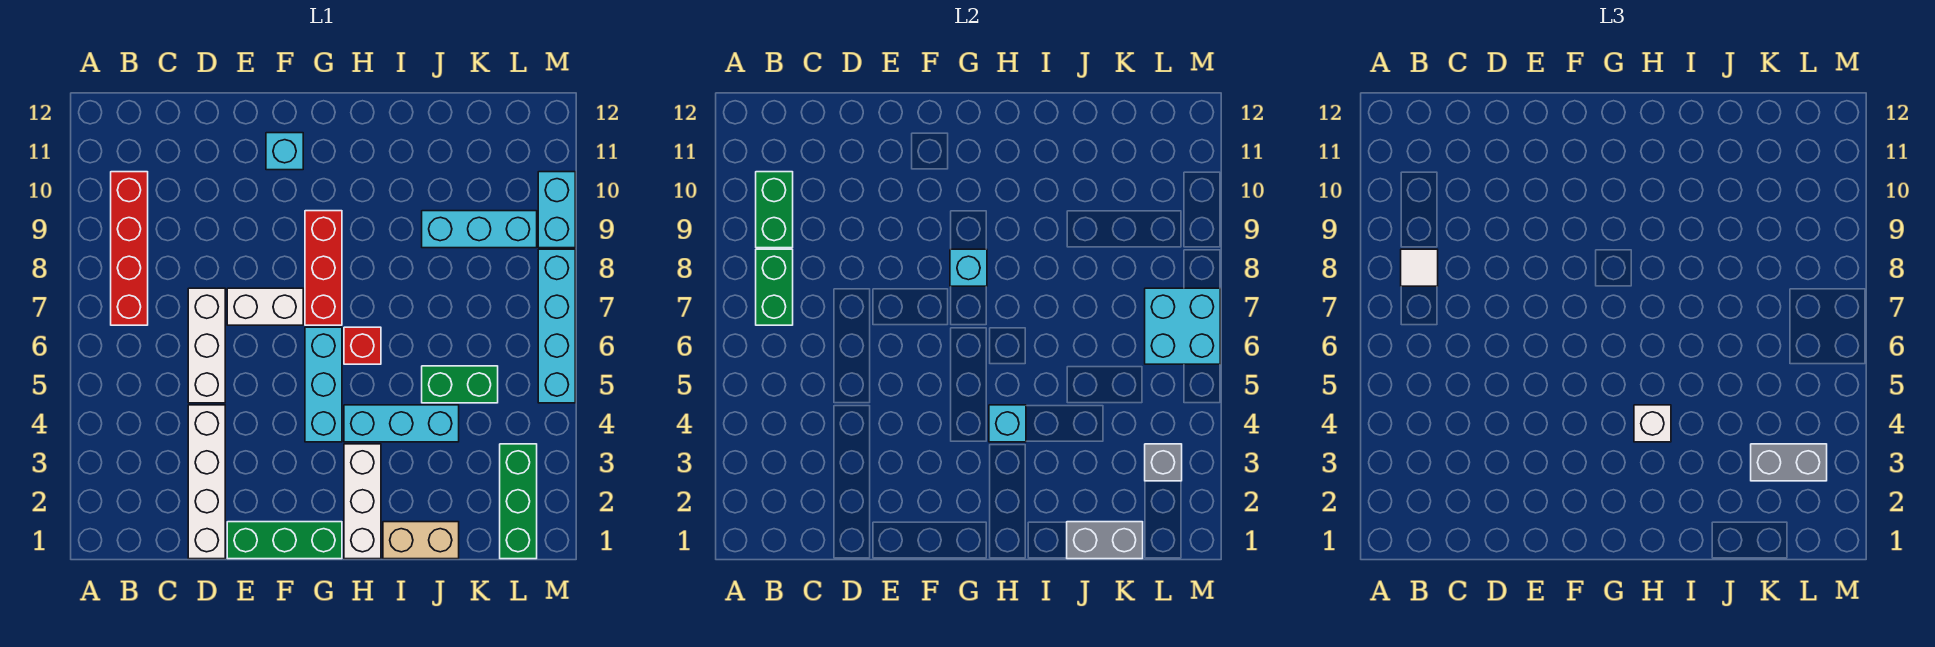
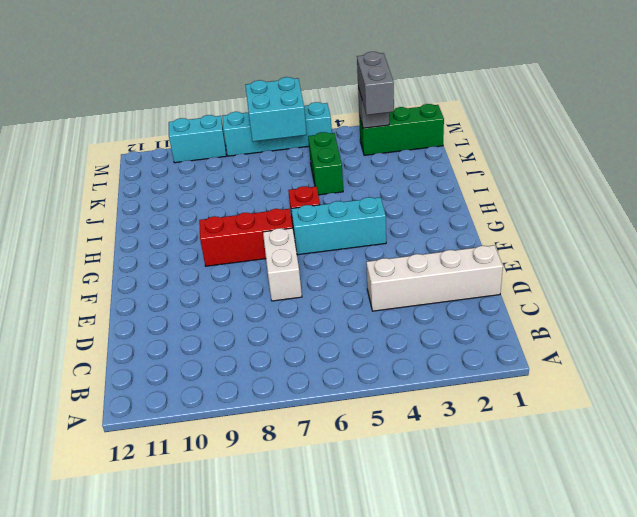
none -> red 1x4 brick [111,172,148,325]
none -> white 1x3 brick [188,288,225,403]
none -> green 1x3 brick [227,522,342,559]

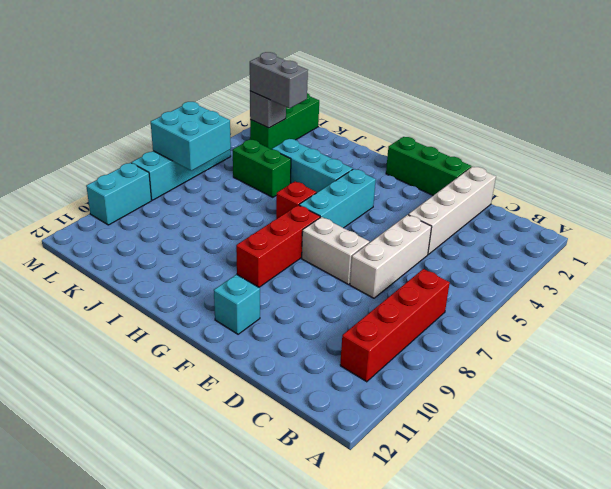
none -> white 1x3 brick [344,444,381,559]
none -> tan 1x2 brick [383,522,459,559]
none -> cyan 1x3 brick [422,211,537,248]

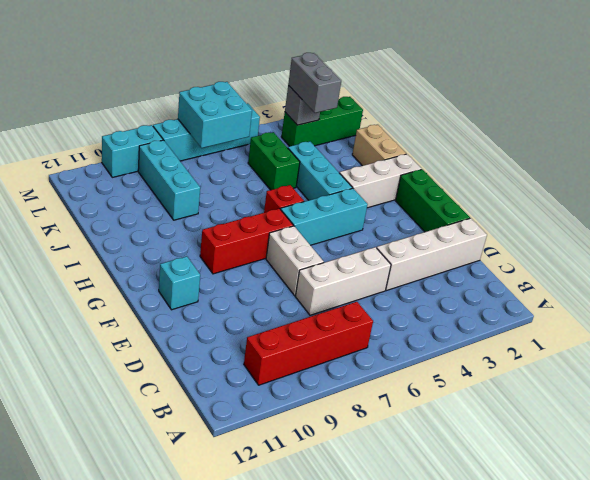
none -> green 1x2 brick [756,249,793,325]
none -> green 1x2 brick [756,172,793,248]
none -> cyan 1x1 brick [950,249,987,286]

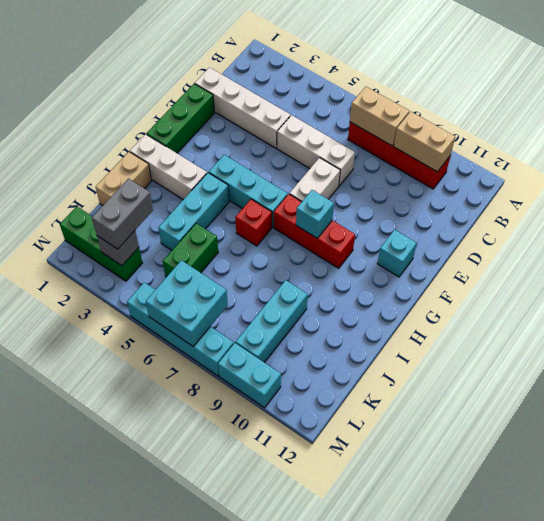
tan 1x2 brick [350,87,409,146] -> green 1x2 brick [756,249,793,325]
tan 1x2 brick [394,111,455,172] -> green 1x2 brick [756,172,793,248]
none -> cyan 1x1 brick [989,405,1026,442]
none -> grey 1x2 brick [1067,522,1143,559]
none -> white 1x1 tile [1401,249,1438,286]

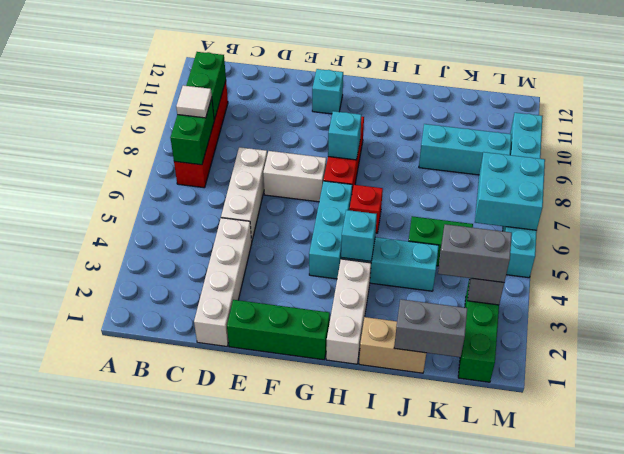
none -> white 1x1 brick [1634,405,1671,442]

